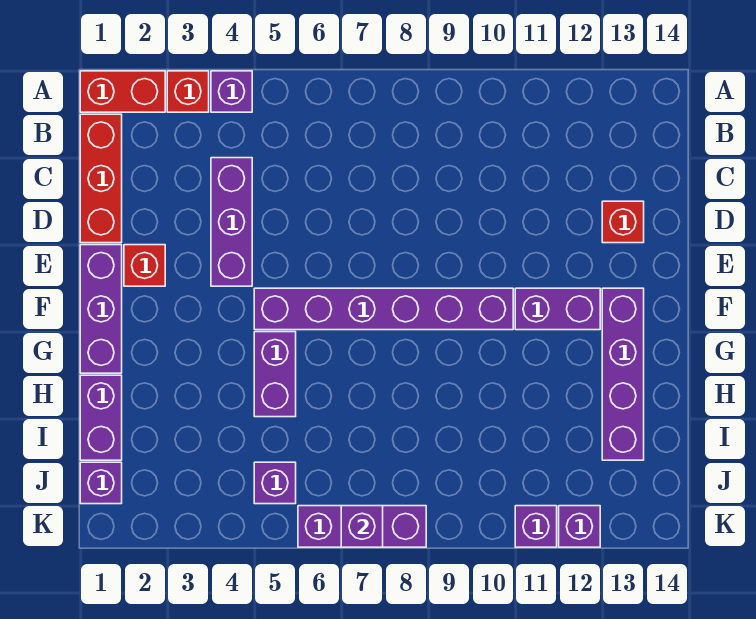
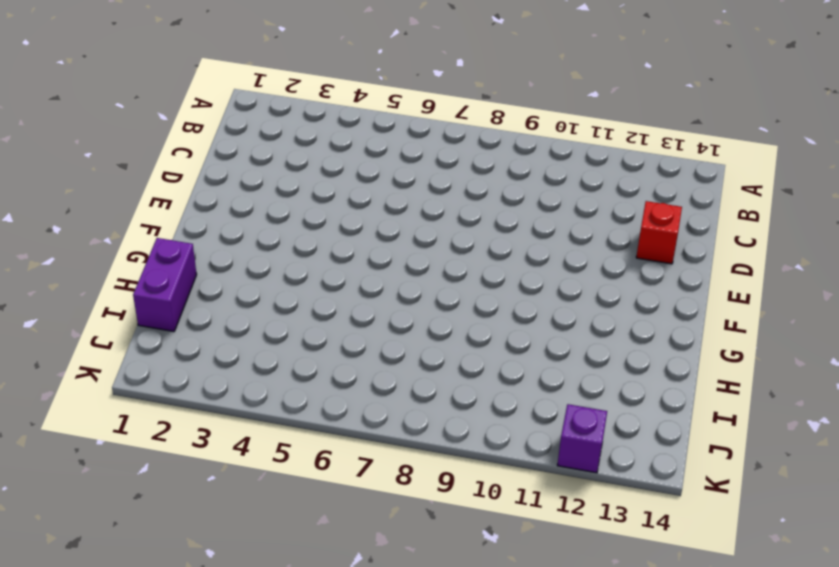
none -> red 1x2 brick [80,71,165,112]
none -> red 1x1 brick [167,71,209,112]
none -> purple 1x1 brick [211,71,252,112]

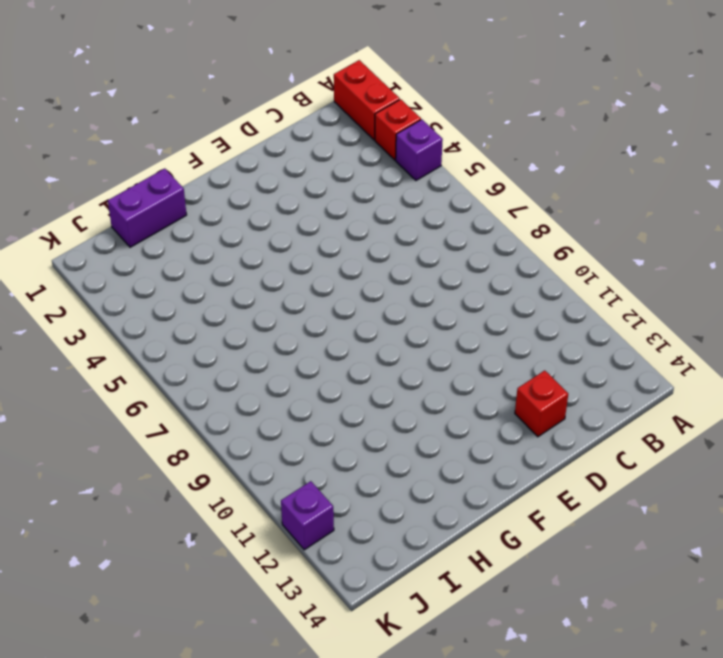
none -> red 1x3 brick [80,114,122,243]
none -> purple 1x3 brick [211,158,252,286]
none -> purple 1x3 brick [80,245,122,373]

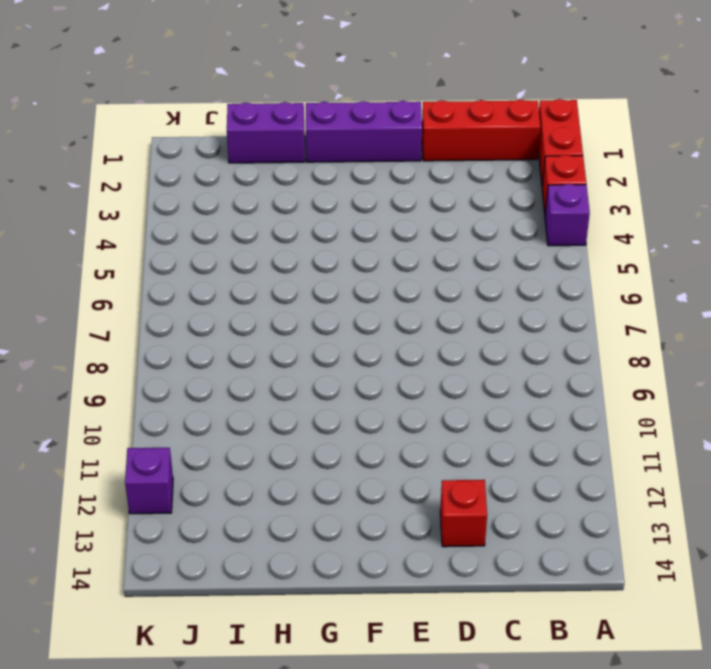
none -> purple 1x3 brick [211,158,252,286]
none -> red 1x1 brick [124,245,165,286]
none -> purple 1x6 brick [254,288,513,330]

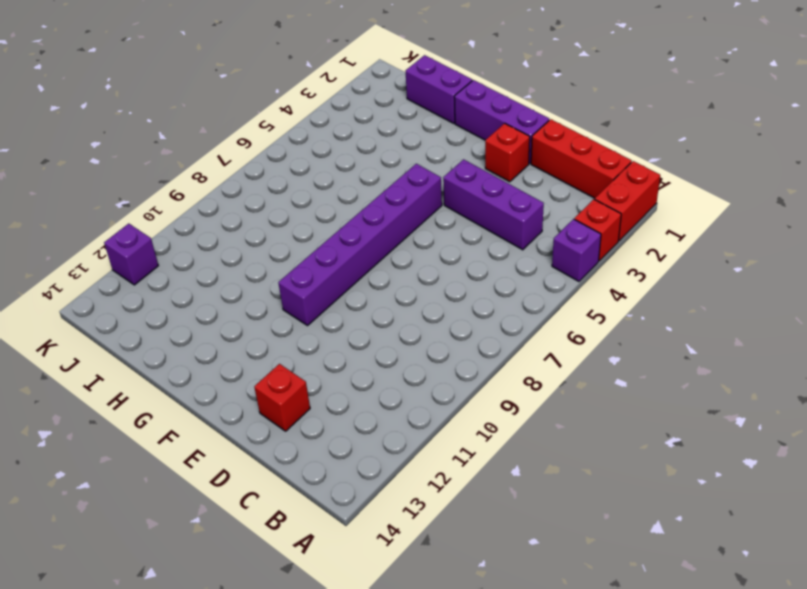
none -> purple 1x2 brick [515,288,600,330]
none -> purple 1x4 brick [602,288,644,460]
none -> purple 1x2 brick [254,332,296,417]

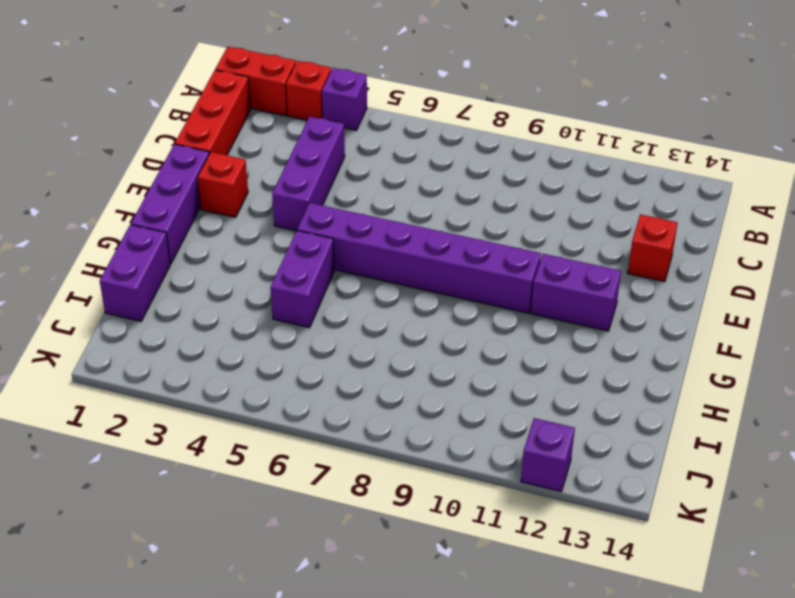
none -> purple 1x4 brick [602,288,644,460]
none -> purple 1x1 brick [80,462,122,504]
none -> purple 1x1 brick [254,462,296,504]

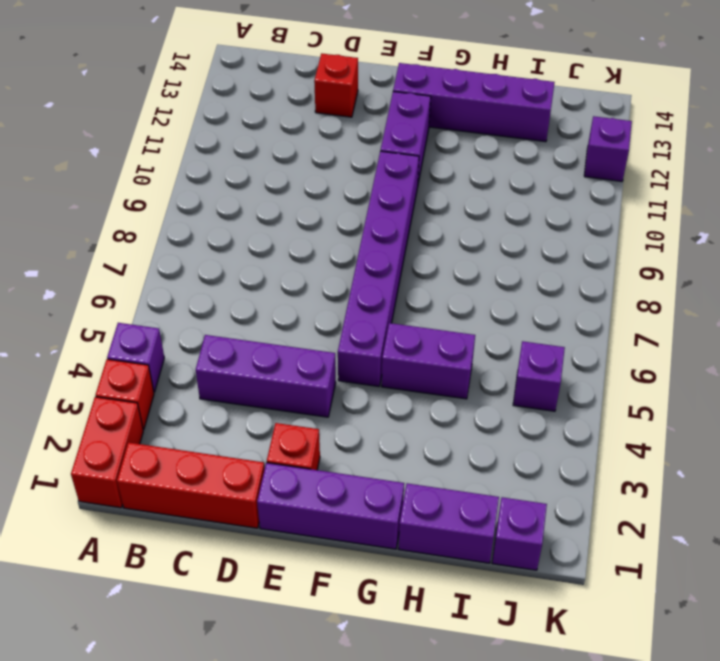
none -> purple 1x3 brick [298,506,426,547]
none -> purple 1x1 brick [515,506,557,547]
none -> purple 1x1 brick [341,506,383,547]

